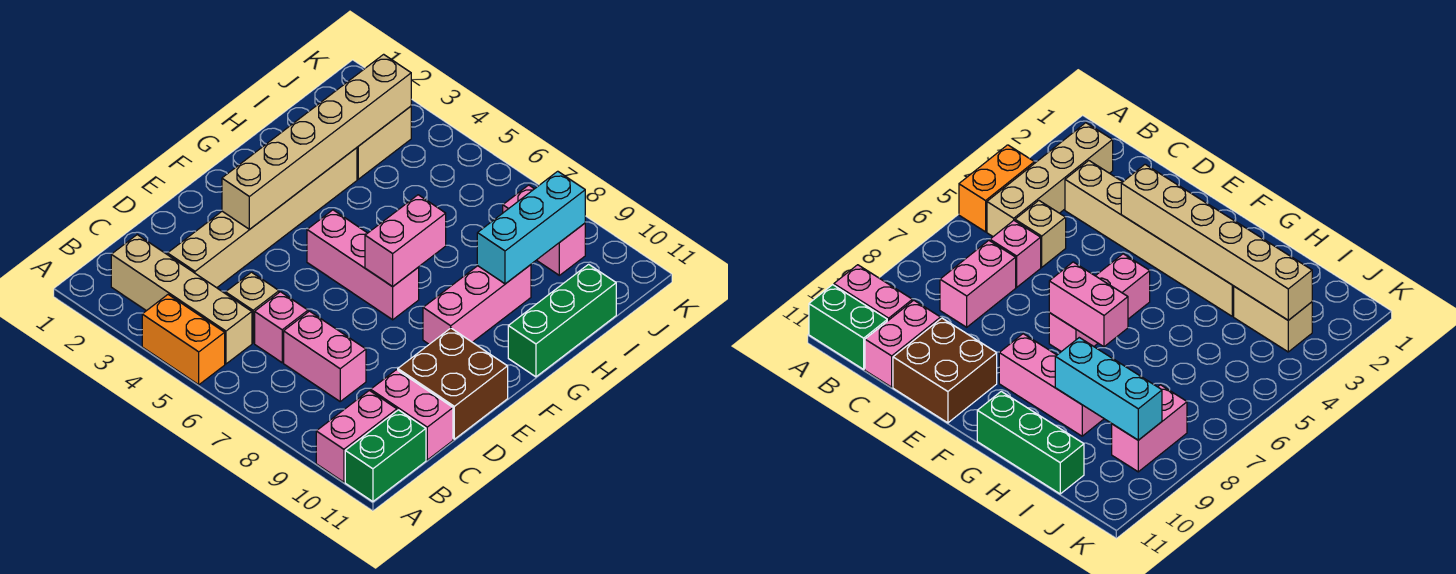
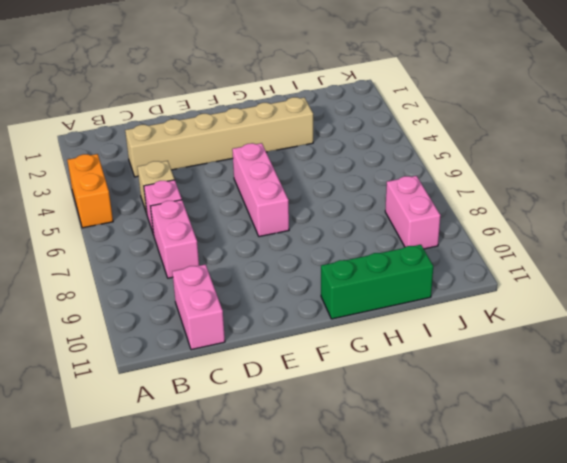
none -> pink 1x2 brick [316,390,397,482]
none -> green 1x2 brick [345,410,426,502]
none -> tan 1x4 brick [111,235,252,364]

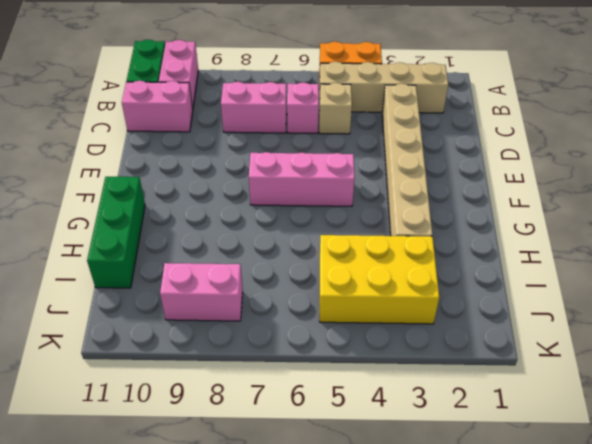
yellow 2x3 brick [320,235,439,324] -> tan 1x2 brick [357,106,411,179]
none -> brown 2x2 brick [398,328,508,439]
none -> pink 1x3 brick [423,265,531,344]
none -> tan 1x6 brick [222,54,411,229]

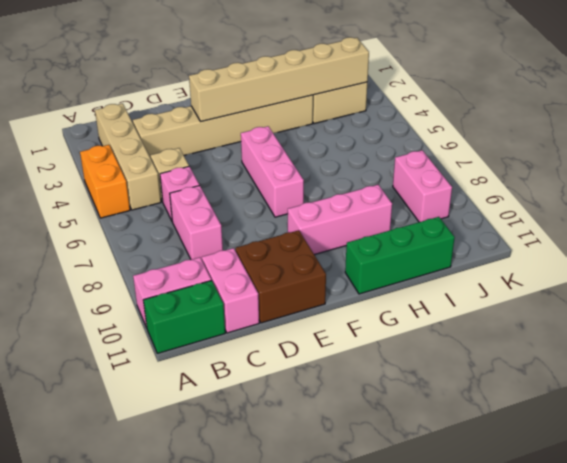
none -> pink 1x2 brick [365,195,446,287]
none -> cyan 1x3 brick [477,171,585,284]

